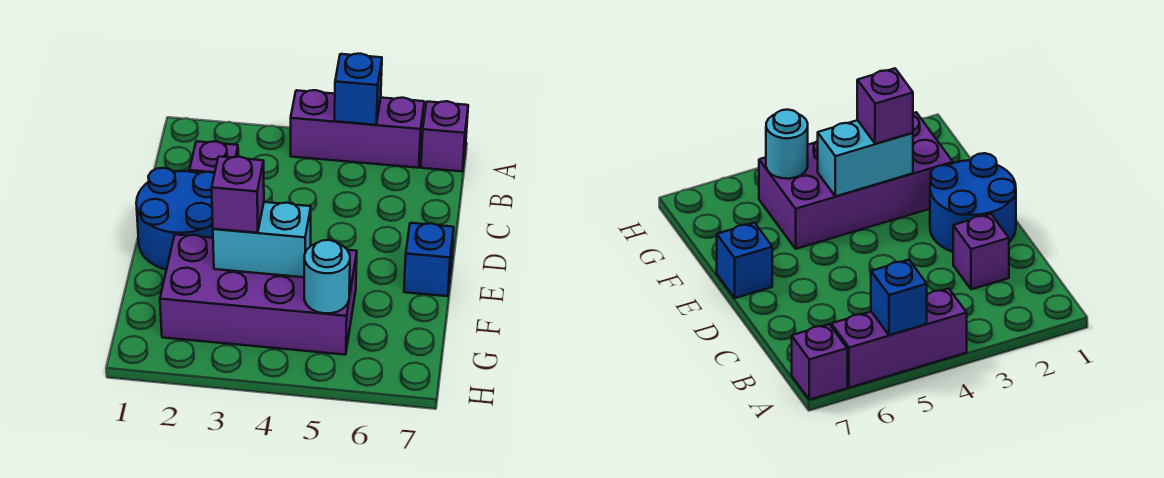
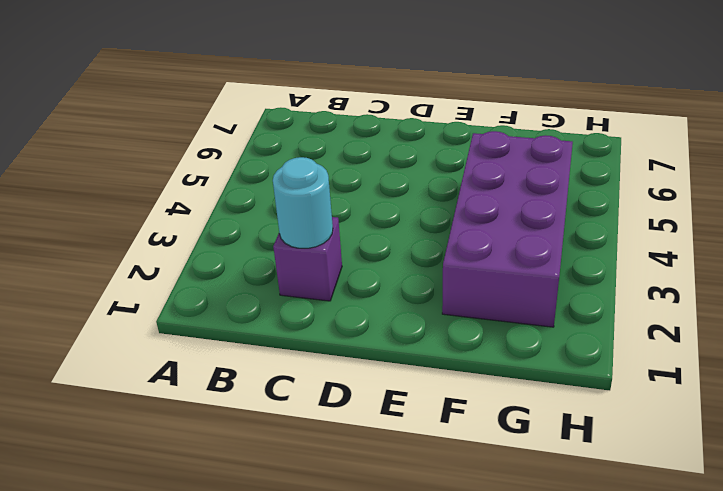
cyan 1x1 round brick [273,157,333,248] -> cyan 1x1 round brick moved to [304,240,350,313]
none -> purple 1x3 brick [291,90,424,168]
none -> purple 1x1 brick [421,101,468,171]

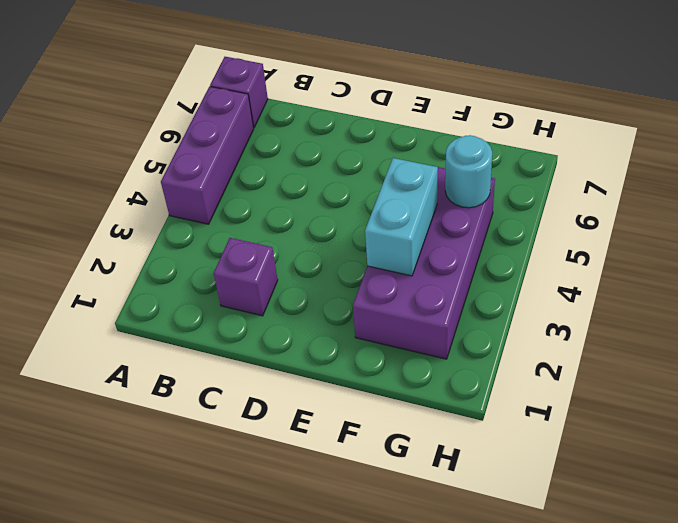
none -> blue 2x2 round brick [136,168,215,270]
none -> blue 1x1 brick [404,223,454,296]

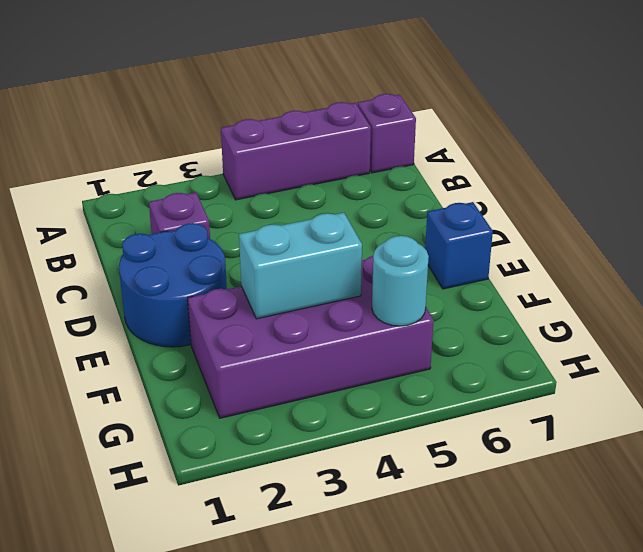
none -> blue 1x1 brick [335,54,382,125]
none -> purple 1x1 brick [212,157,264,233]

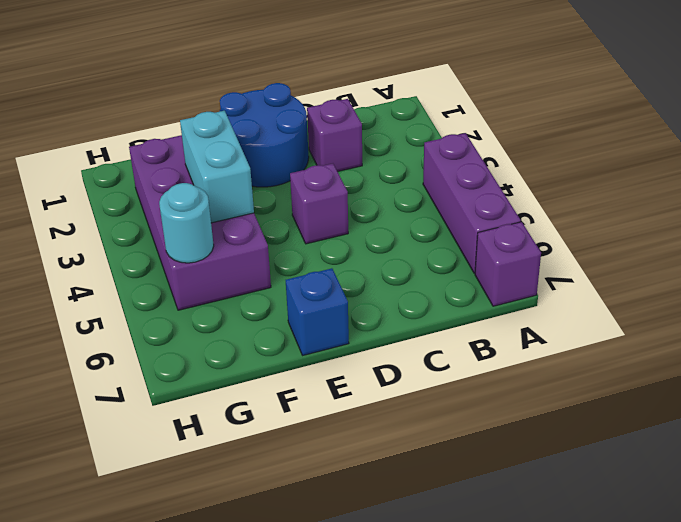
purple 1x1 brick [290,164,348,244] -> purple 1x1 brick moved to [212,157,264,233]
none -> blue 1x1 brick [335,54,382,125]

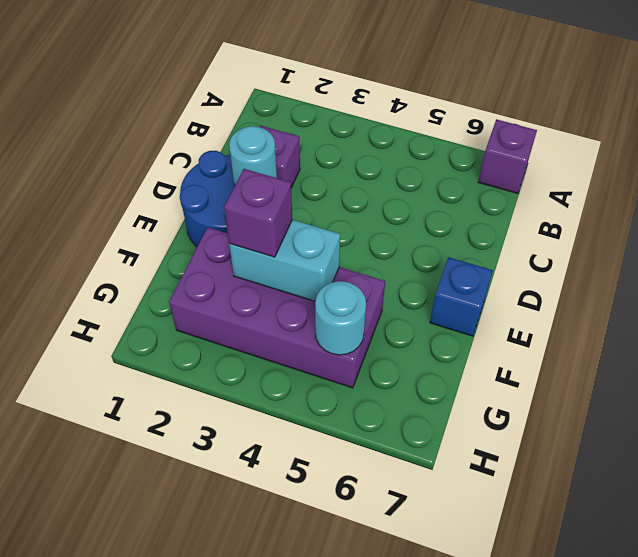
cyan 1x1 round brick [229,126,277,185] -> none
none -> purple 1x3 brick [291,90,424,168]
none -> blue 1x1 brick [335,54,382,125]

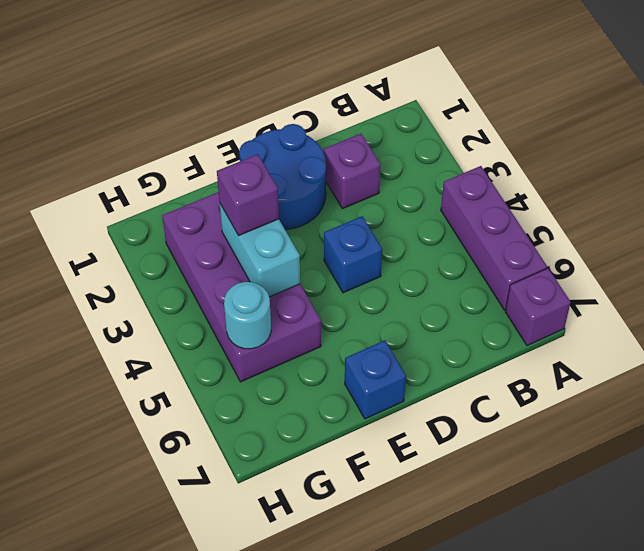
blue 1x1 brick [324,216,382,293] -> blue 1x1 brick moved to [335,54,382,125]

